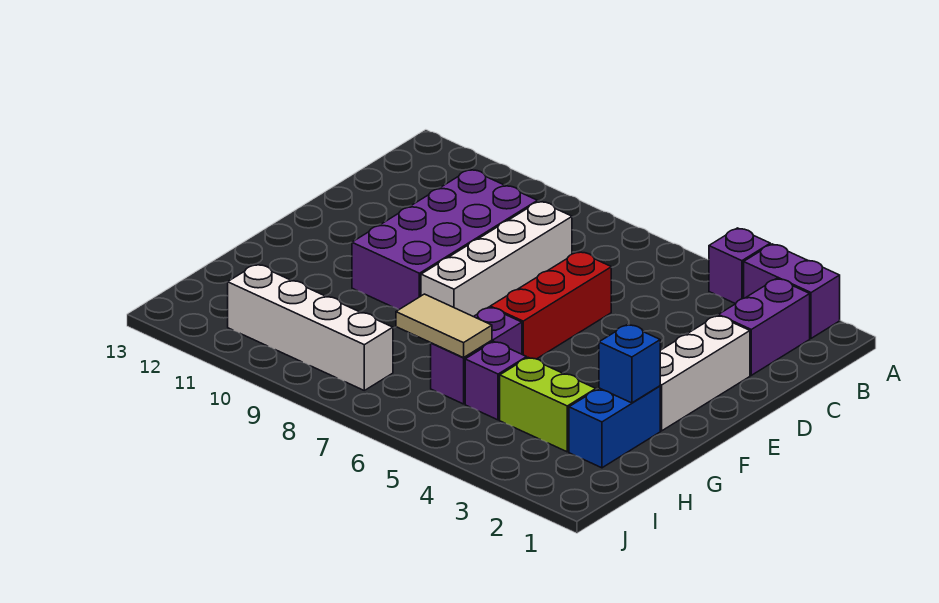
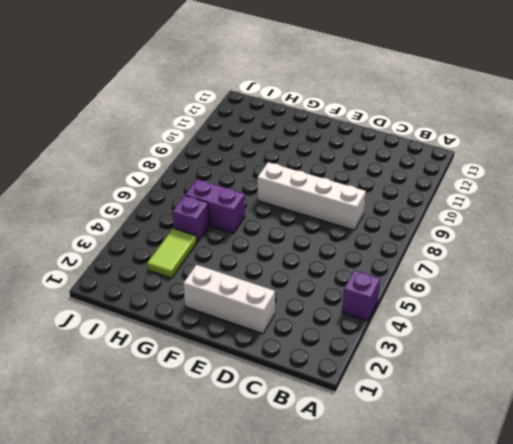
lime 1x2 tile [147,228,197,278] -> lime 1x2 brick [500,357,596,452]
none -> purple 1x2 brick [744,244,840,338]
none -> purple 1x2 brick [718,279,810,375]
none -> purple 2x4 brick [352,169,538,310]

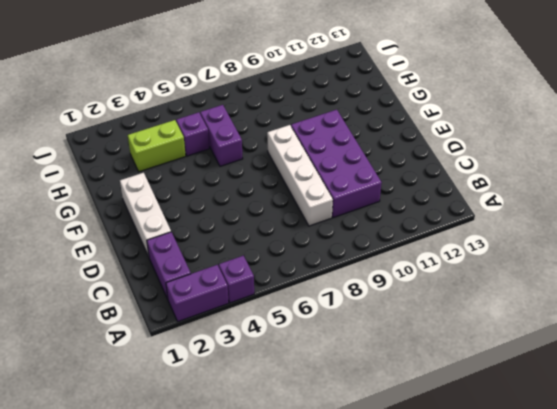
none -> red 1x3 brick [490,252,611,359]
none -> blue 1x2 brick [569,386,660,468]
none -> white 1x4 brick [228,264,393,390]

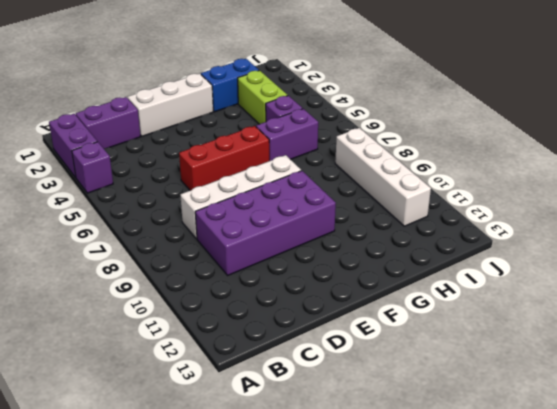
none -> blue 1x1 brick [599,325,660,403]
none -> tan 1x2 tile [396,294,492,358]

